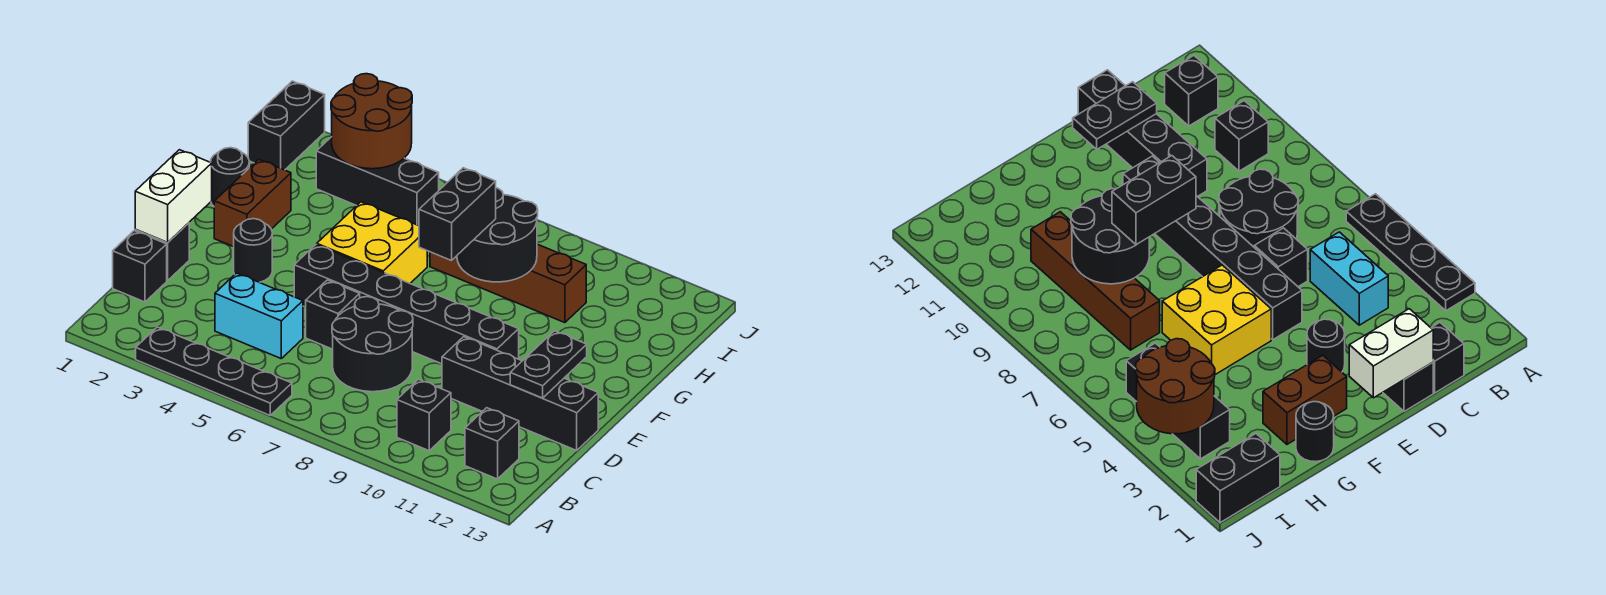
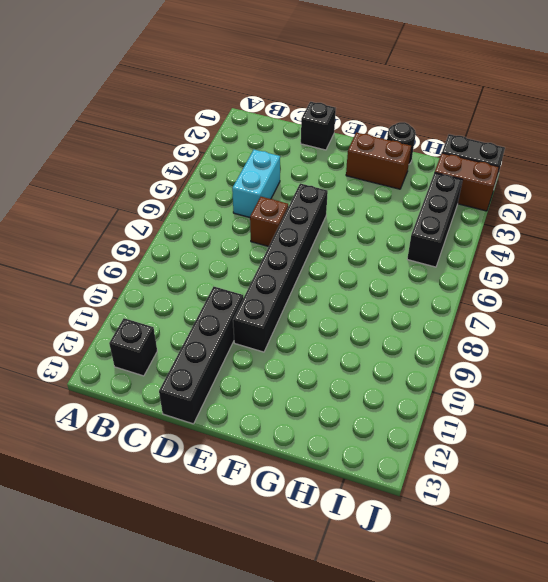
brown 1x1 brick [250,197,288,247] -> black 1x1 brick [306,280,360,349]
brown 1x2 brick [435,153,499,211] -> none
none -> black 1x4 plate [136,327,292,415]
none -> black 1x1 brick [397,379,451,451]
none -> black 1x1 brick [113,231,167,302]

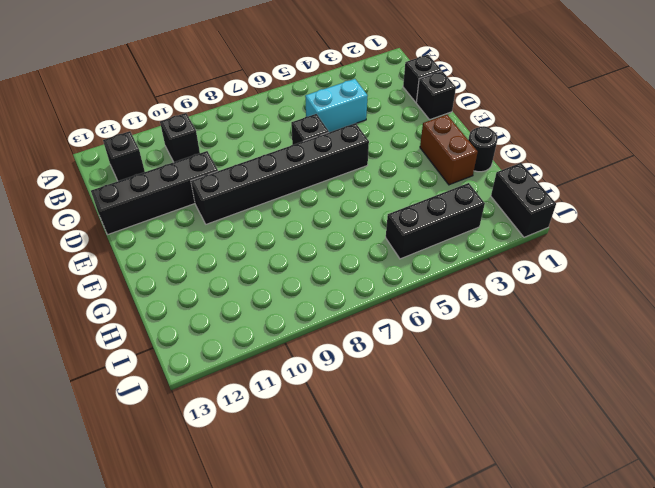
none -> black 1x4 plate [136,327,292,415]
none -> black 2x2 round brick [332,297,413,392]
none -> black 1x1 round brick [234,219,272,282]

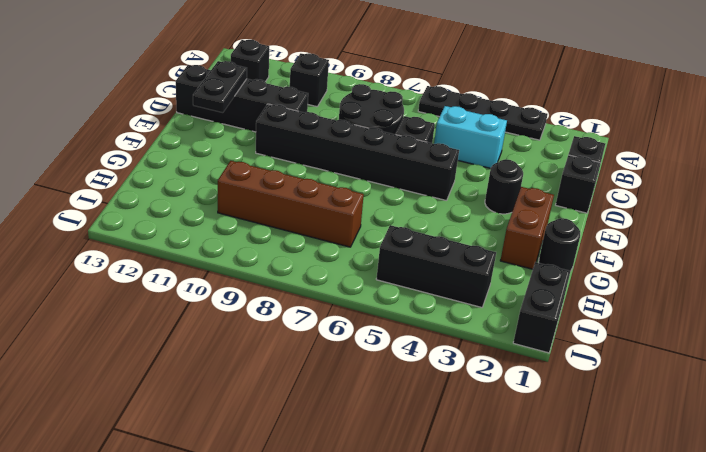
none -> yellow 2x2 brick [317,202,427,283]
none -> white 1x2 brick [135,150,212,242]
none -> black 2x2 round brick [457,188,538,282]

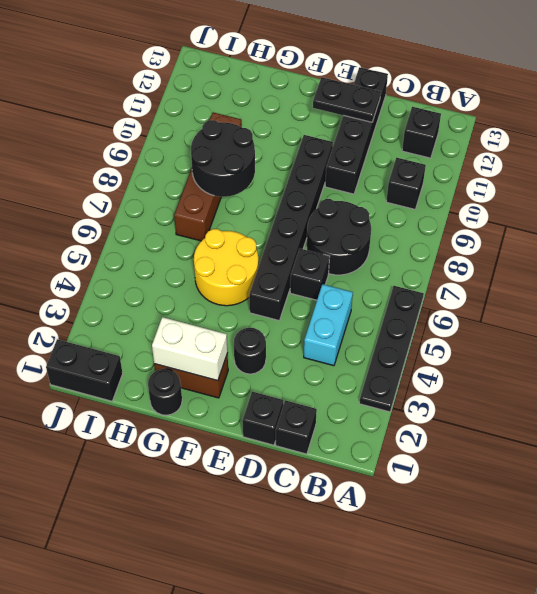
white 1x2 brick [152,317,228,381] -> white 1x2 brick moved to [135,150,212,242]
yellow 2x2 round brick [194,229,258,306] -> yellow 2x2 brick [317,202,427,283]
none -> black 1x3 brick [316,137,439,226]
none -> brown 2x2 round brick [331,74,412,169]
none -> black 1x2 brick [419,168,496,261]

